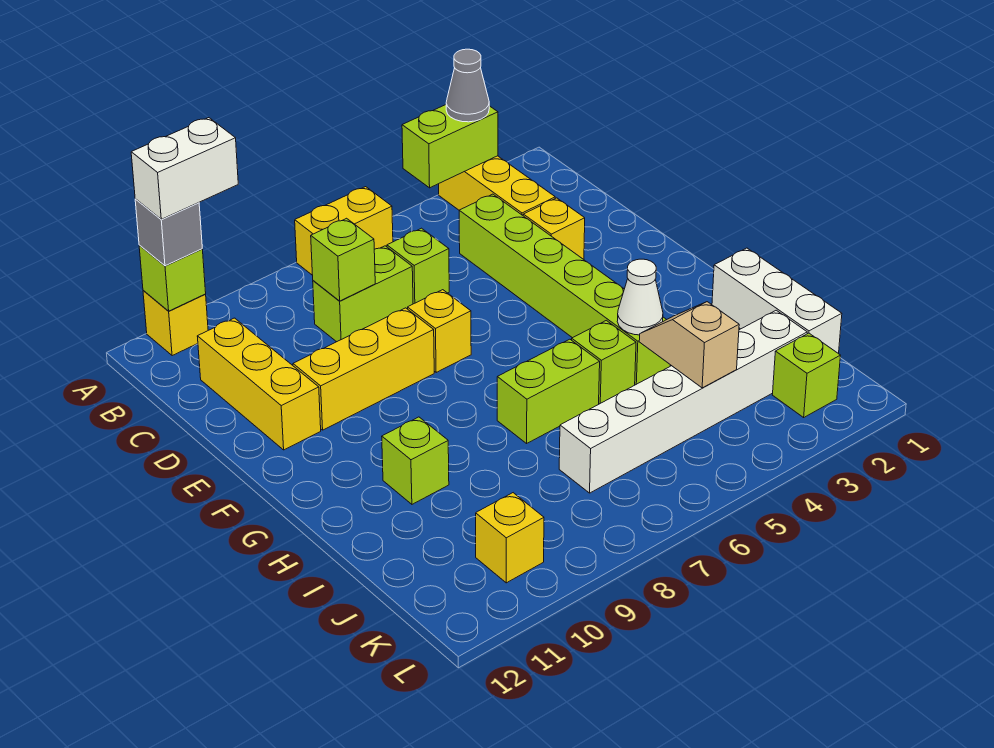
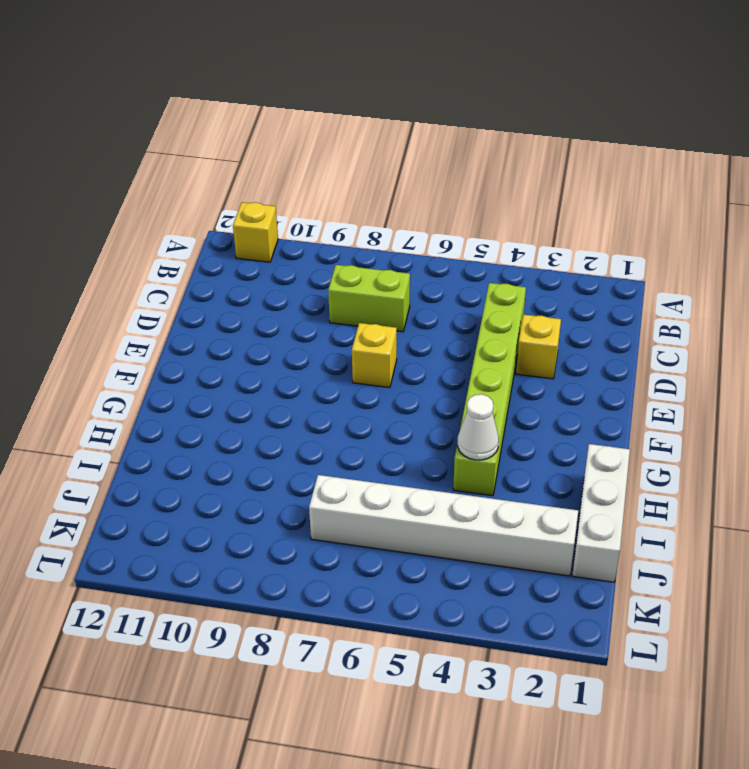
none -> yellow 1x3 brick [439,156,555,215]
none -> yellow 1x2 brick [295,187,393,275]
none -> lime 1x1 brick [387,228,449,304]

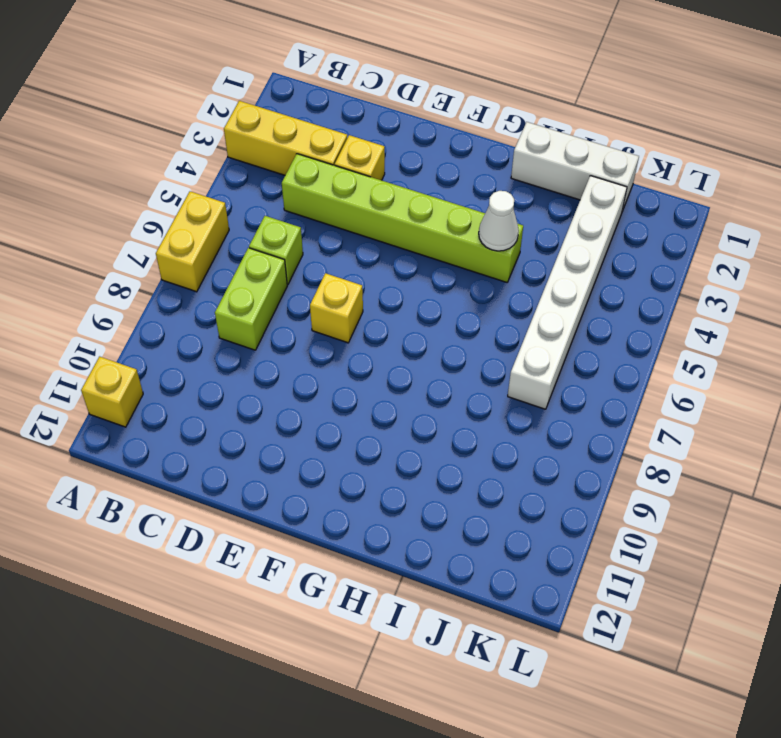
none -> yellow 1x3 brick [197,318,321,450]
none -> yellow 1x3 brick [293,308,434,430]
none -> lime 1x1 brick [572,320,636,404]

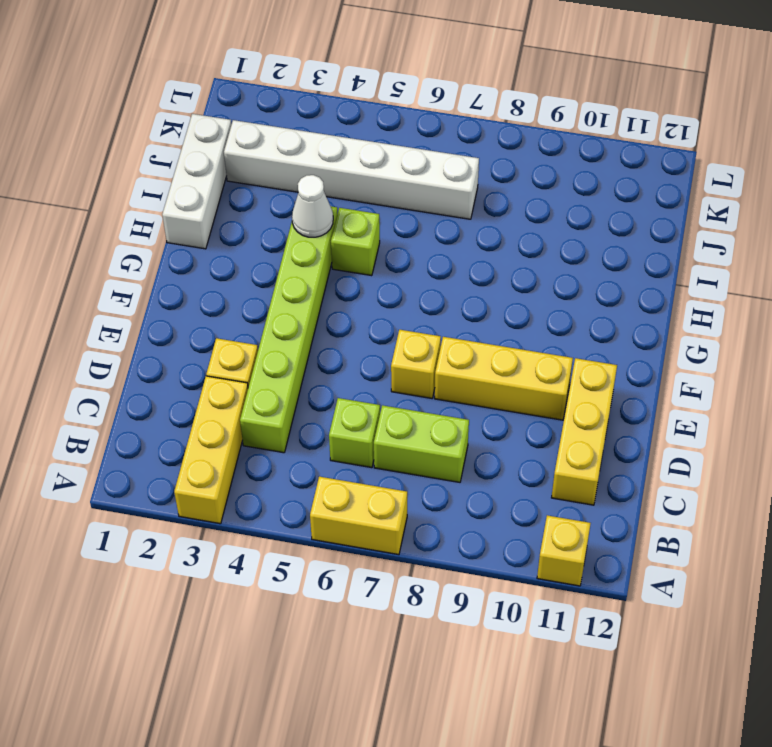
none -> lime 1x2 brick [497,339,600,443]
none -> lime 1x1 brick [382,417,449,504]
none -> lime 1x1 brick [773,333,840,417]

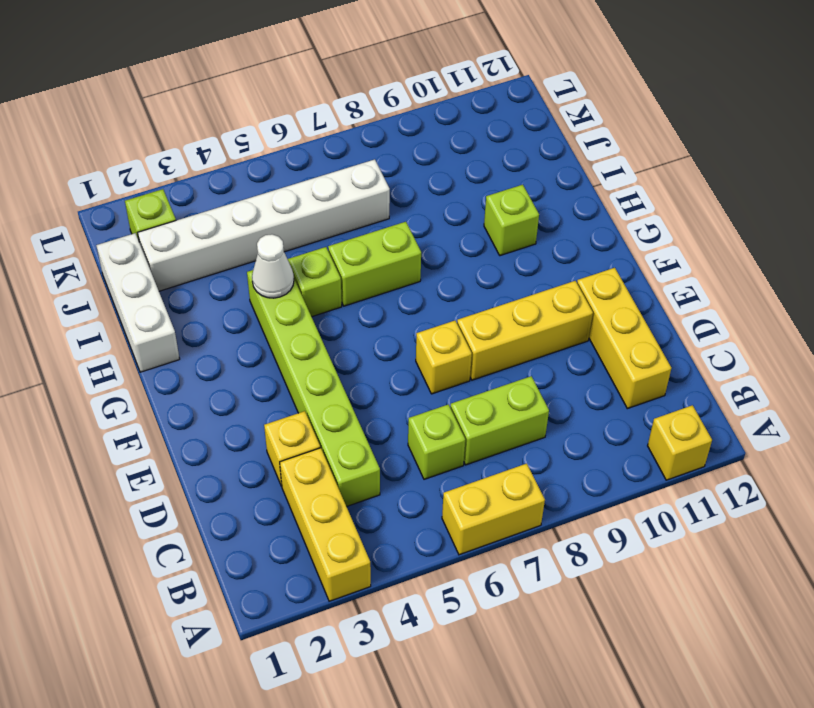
none -> yellow 1x1 brick [476,493,544,583]
none -> lime 1x2 brick [402,105,498,188]
none -> lime 1x1 brick [139,245,206,311]

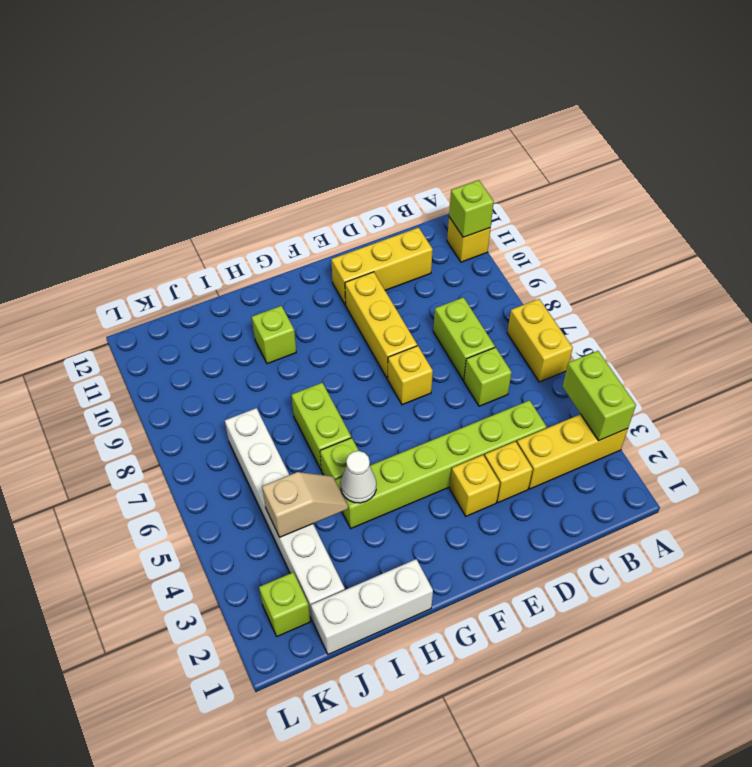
yellow 1x1 brick [450,455,500,516] -> yellow 1x1 brick moved to [476,493,544,583]
none -> lime 1x1 brick [311,218,375,301]
none -> grey 1x1 cone [446,49,489,122]
none -> grey 1x1 brick [135,199,202,266]

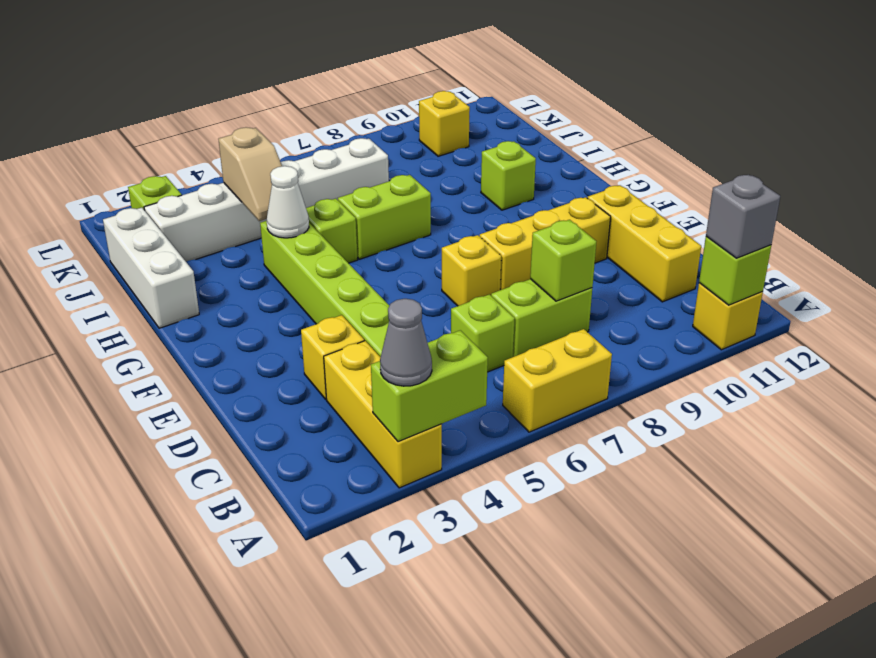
none -> white 1x2 brick [131,118,238,219]

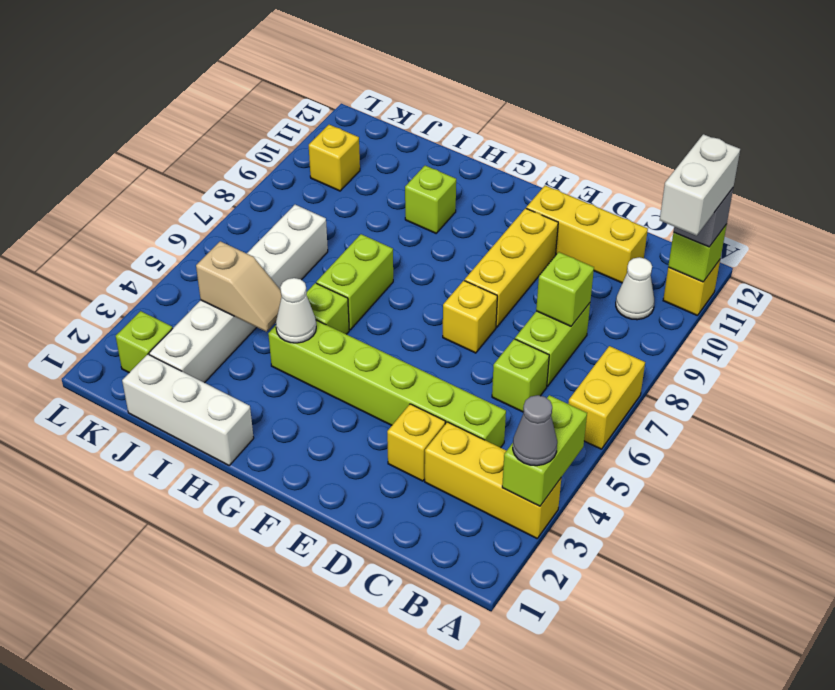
white 1x1 cone [616,257,654,320] -> none

